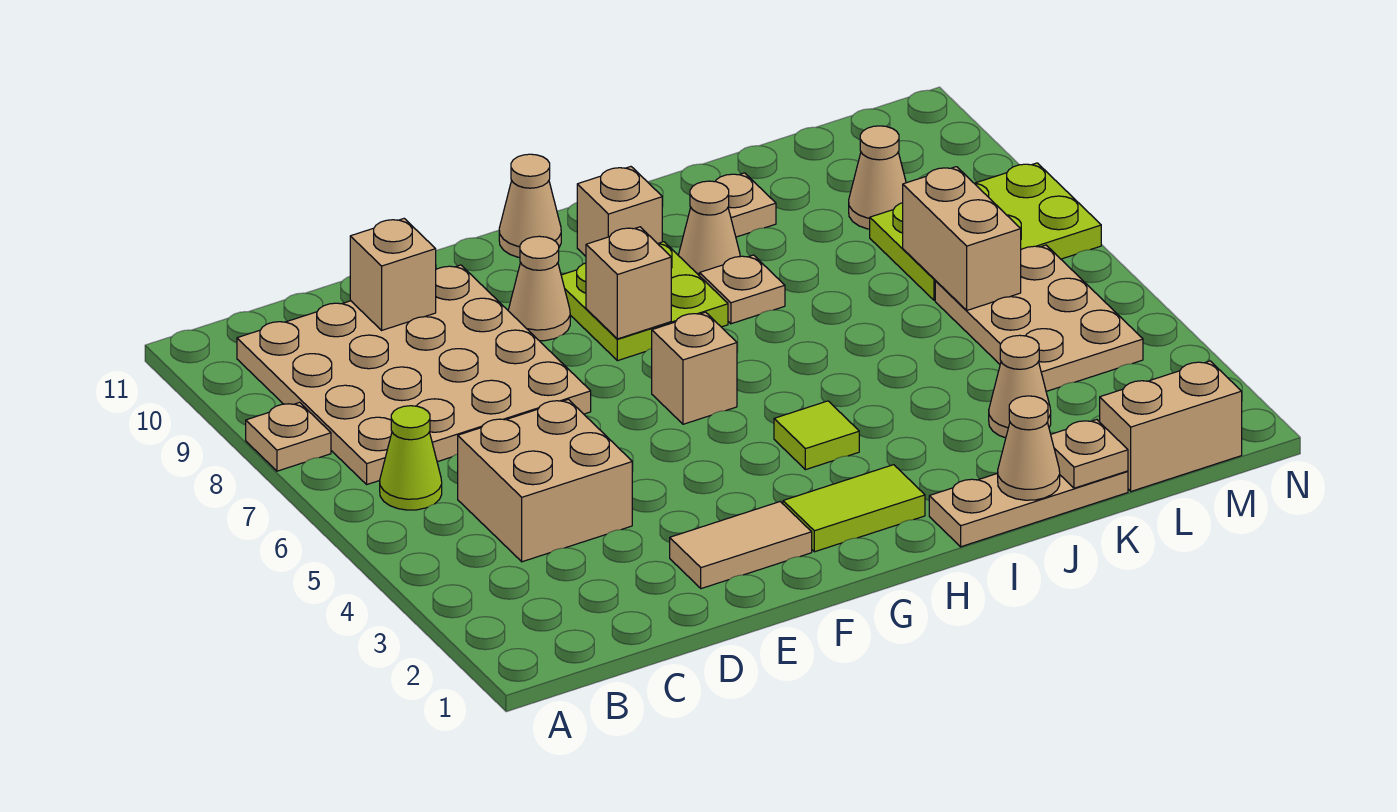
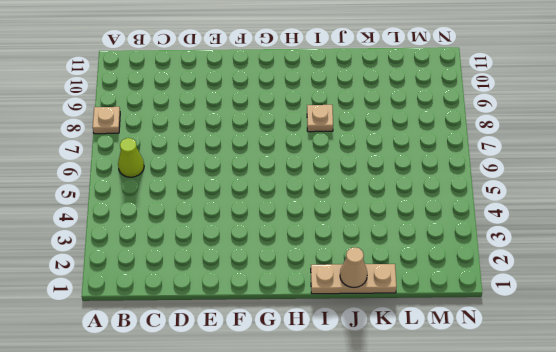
none -> tan 4x4 plate [237,265,591,484]
none -> tan 2x2 brick [458,399,632,562]
none -> tan 1x2 tile [670,502,812,589]

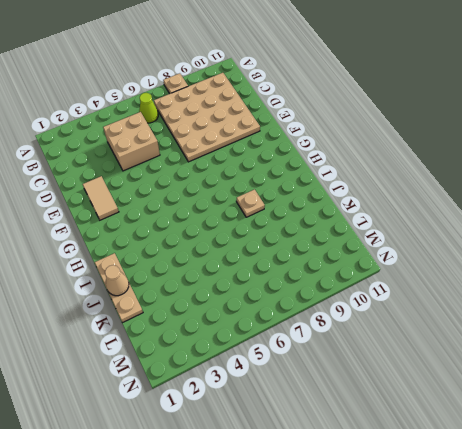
none -> tan 1x1 cone [508,236,570,341]
none -> lime 1x2 tile [783,465,925,552]
none -> tan 1x1 brick [652,312,737,424]

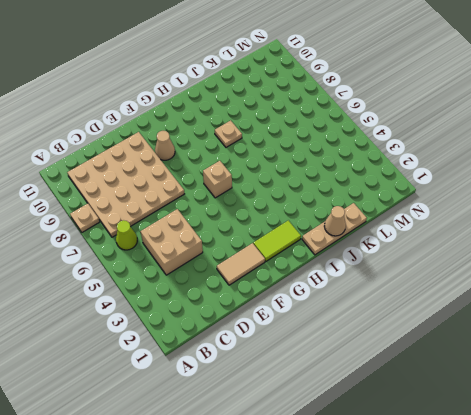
none -> lime 2x2 plate [561,242,728,361]
none -> tan 1x1 cone [499,154,561,258]
none -> lime 1x1 tile [774,401,859,470]

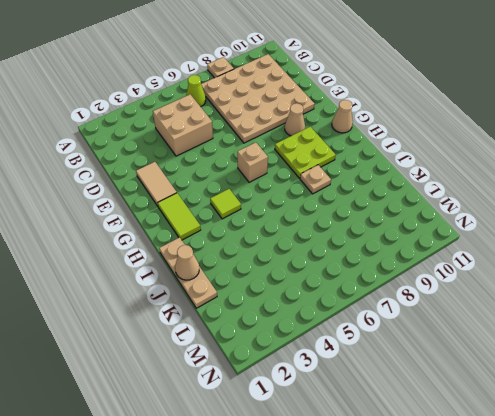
none -> tan 1x1 brick [577,167,662,256]
none -> tan 1x1 cone [678,181,740,276]
none -> tan 1x1 plate [715,173,776,237]

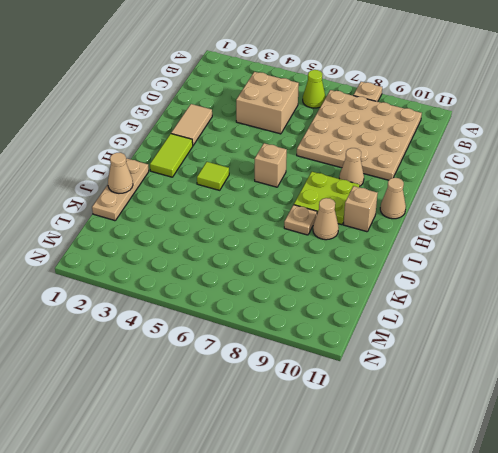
none -> tan 1x1 plate [715,173,776,237]
none -> tan 1x1 cone [989,335,1051,438]
none -> tan 1x2 brick [1100,361,1242,491]

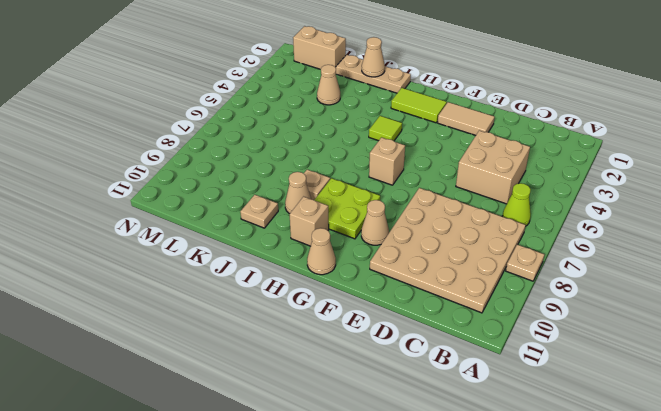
none -> tan 2x3 plate [935,245,1143,391]
none -> lime 2x3 plate [870,163,1101,300]
none -> tan 1x1 cone [849,126,906,229]

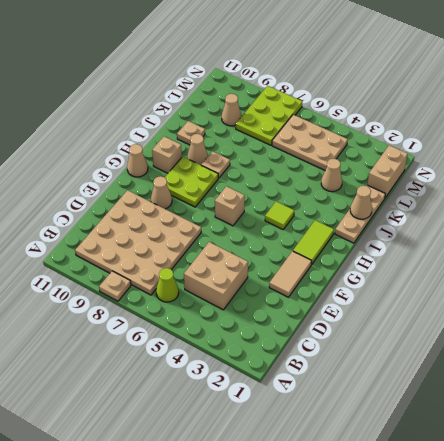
none -> tan 1x1 brick [350,219,436,330]
none -> tan 1x1 brick [586,227,671,339]
none -> tan 1x1 plate [1051,420,1128,488]

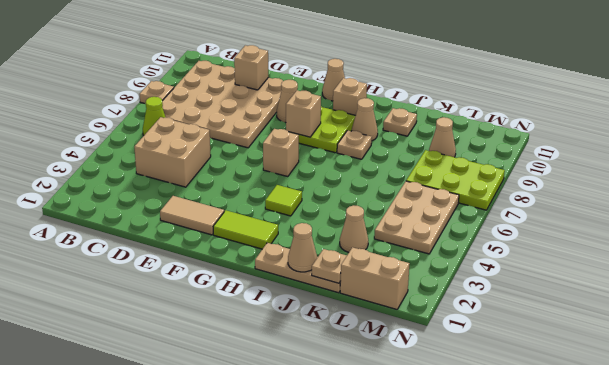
none -> tan 1x2 brick [903,167,1021,310]

